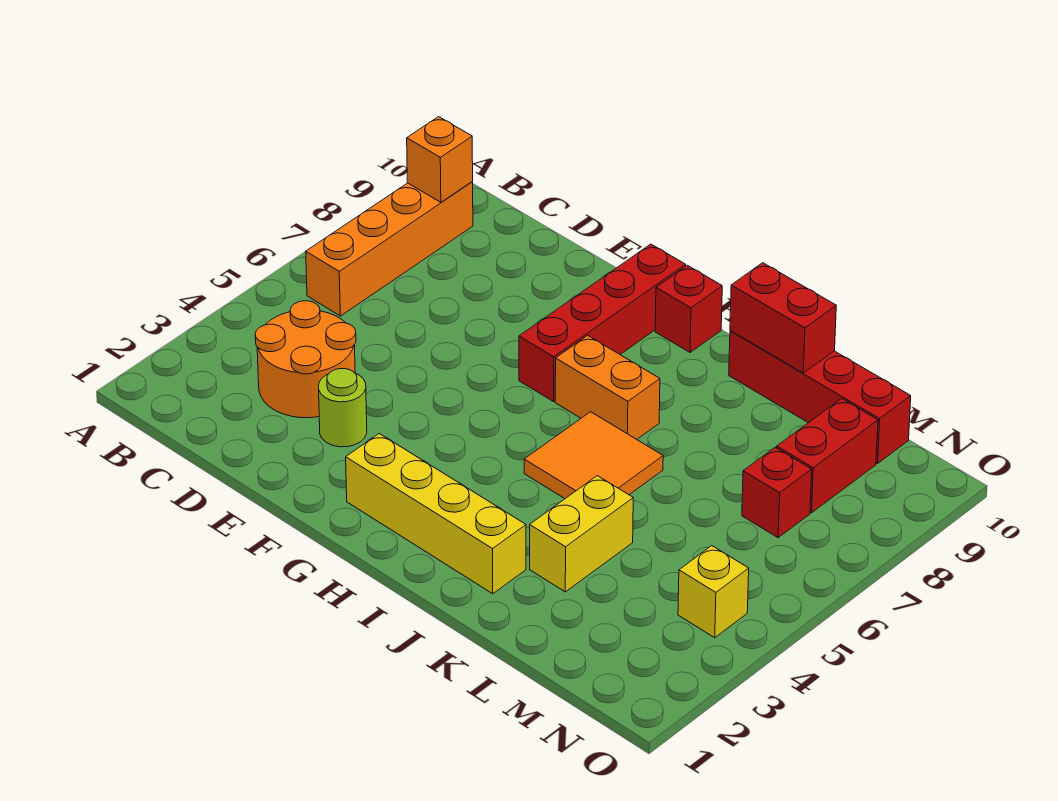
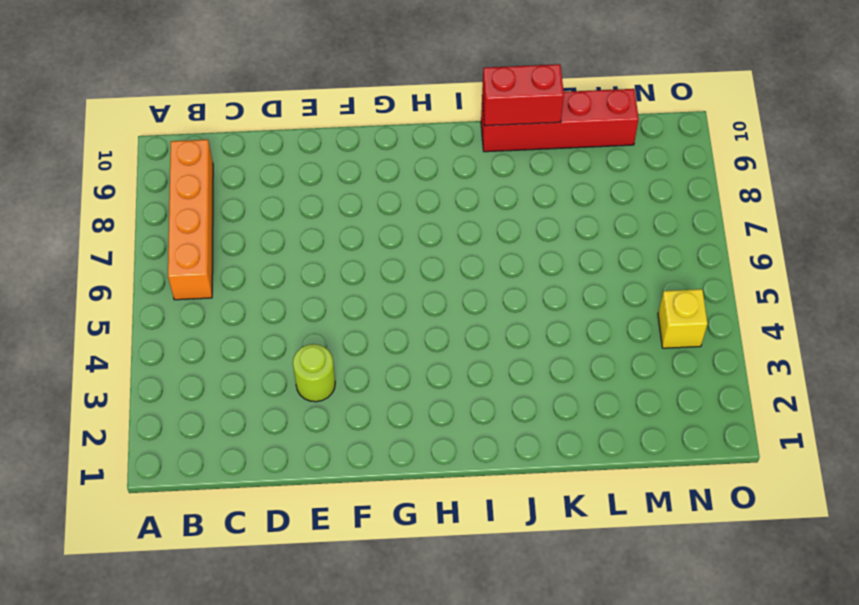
none -> orange 2x2 round brick [255,301,356,418]
none -> yellow 1x4 brick [346,434,526,594]
none -> red 1x4 brick [519,244,686,402]

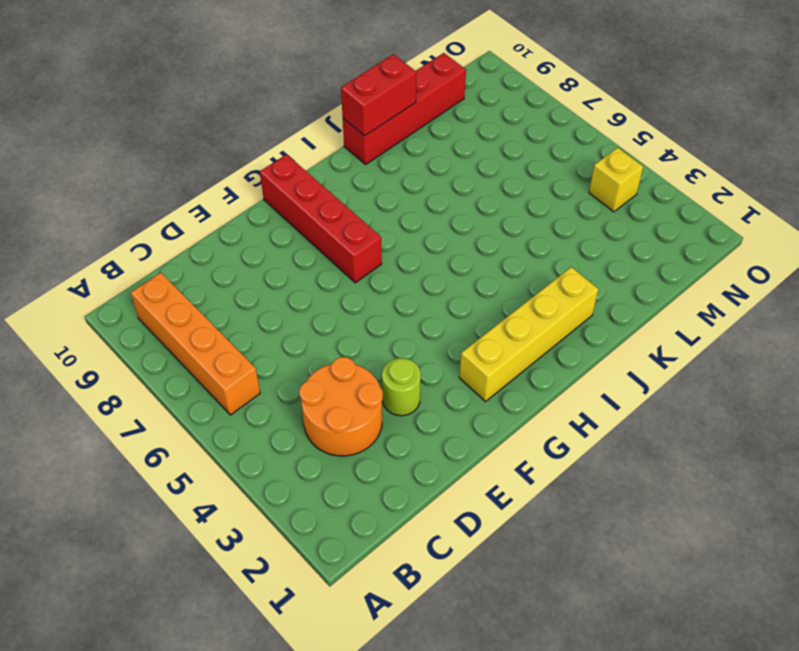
none -> orange 1x2 brick [555,336,660,439]
none -> red 1x1 brick [655,265,722,352]
none -> orange 2x2 tile [524,412,663,499]

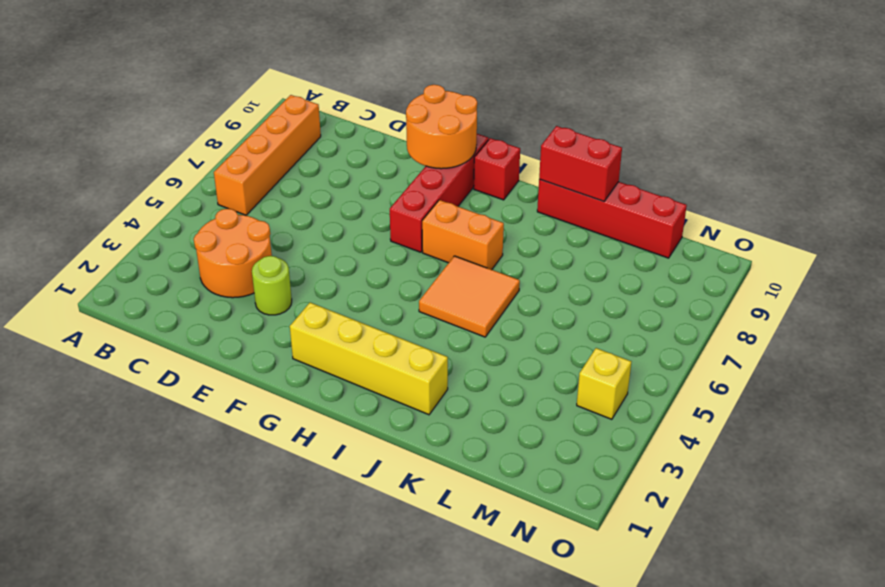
orange 2x2 round brick [406,85,477,169] -> none
none -> yellow 1x2 brick [530,476,633,592]
none -> red 1x1 brick [742,447,812,538]
none -> red 1x2 brick [777,399,878,513]

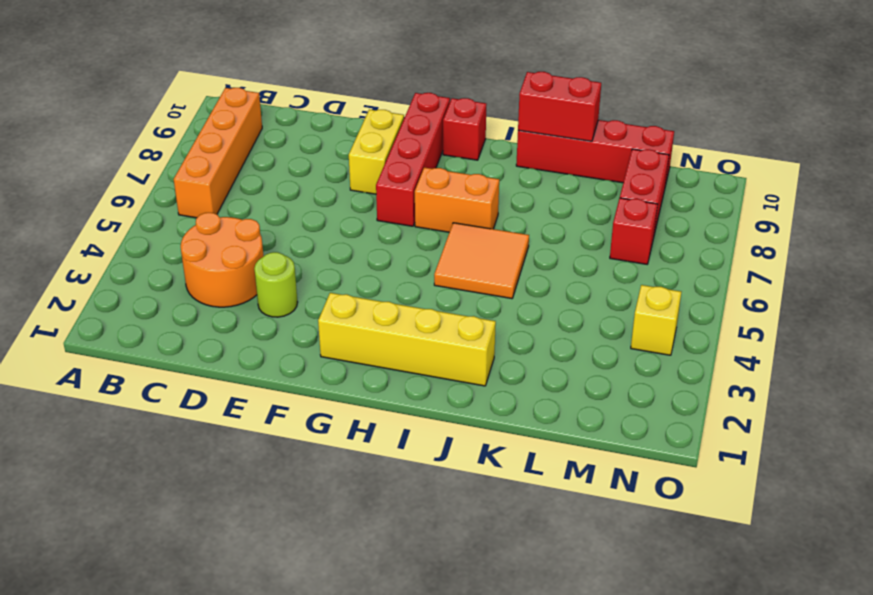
yellow 1x2 brick [349,109,404,194] -> yellow 1x2 brick moved to [530,476,633,592]
none -> orange 1x1 brick [407,117,473,202]

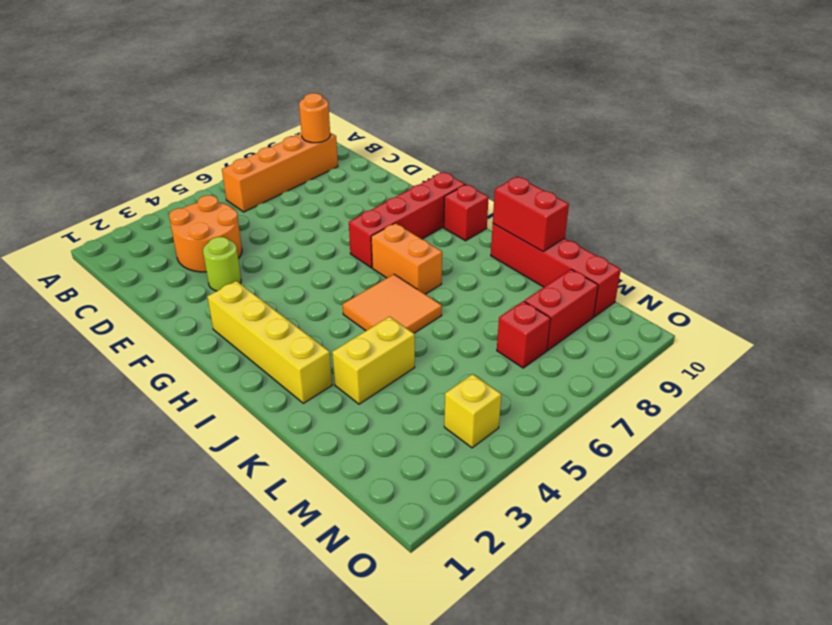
orange 1x1 round brick [299,93,330,143] -> orange 1x1 brick [407,117,473,202]

